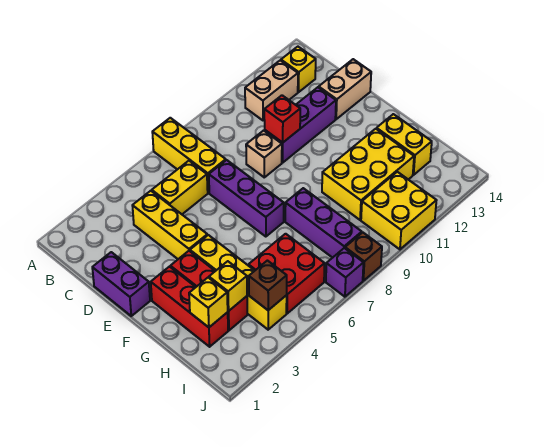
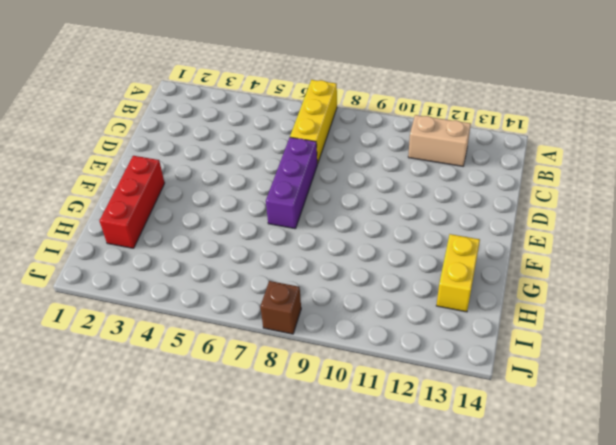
none -> yellow 1x1 brick [281,47,316,92]
none -> yellow 1x3 brick [132,191,207,259]
none -> yellow 1x2 brick [152,161,208,214]

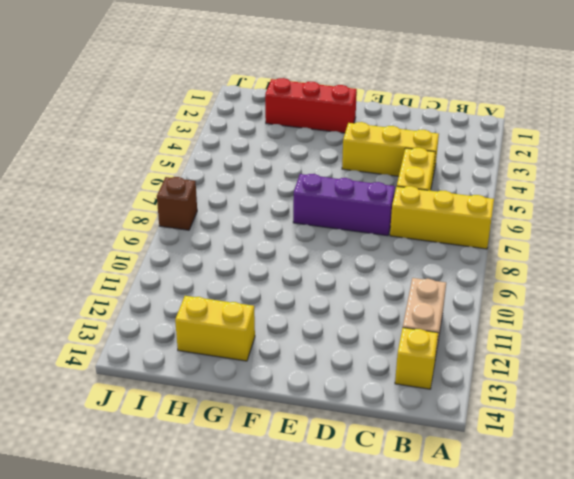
none -> purple 1x2 brick [92,252,150,316]
none -> tan 1x1 brick [246,130,282,177]
none -> purple 1x3 brick [265,87,336,163]

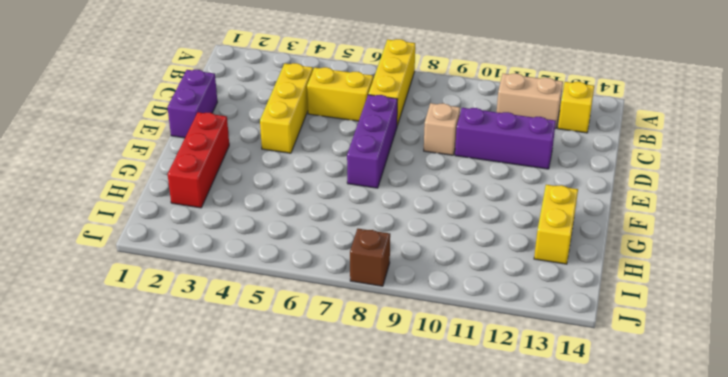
none -> tan 1x2 brick [319,59,371,119]
none -> red 1x3 brick [170,251,247,330]
none -> yellow 1x4 brick [190,235,287,330]

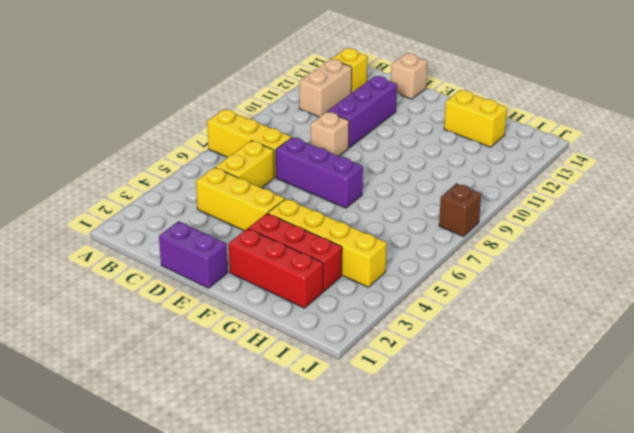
tan 1x1 brick [391,53,427,99] -> tan 1x2 brick [319,59,371,119]
none -> purple 1x3 brick [285,188,362,258]
none -> yellow 2x3 brick [322,129,414,220]
none -> red 2x2 brick [248,234,325,313]

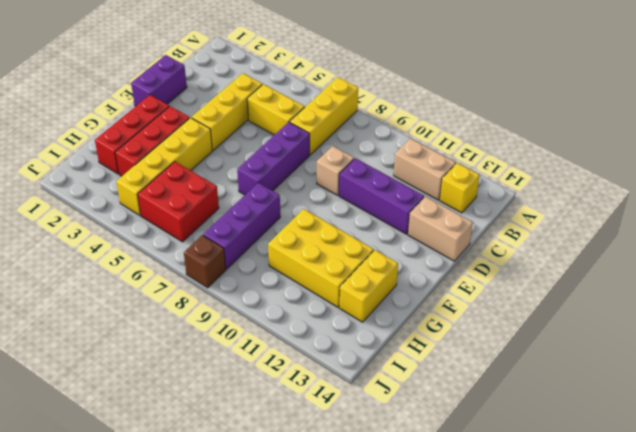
none -> yellow 2x2 brick [361,172,437,249]
none -> purple 1x1 brick [326,248,363,297]
none -> red 1x1 brick [264,95,300,143]

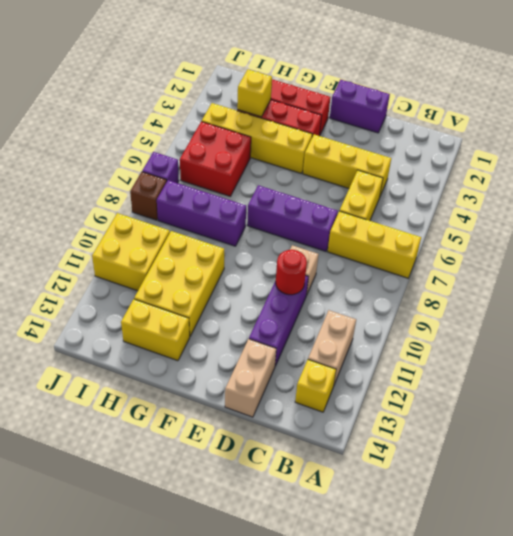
red 1x1 round brick [276,250,307,295] -> red 1x1 brick [264,95,300,143]
none -> yellow 1x1 brick [189,278,228,327]
none -> brown 1x1 brick [249,261,287,310]

